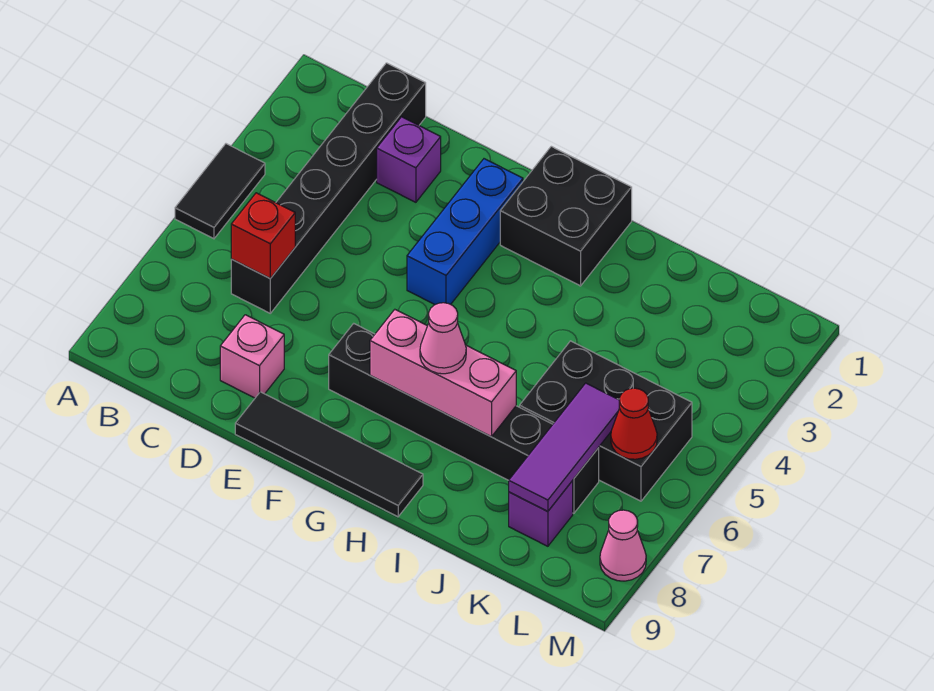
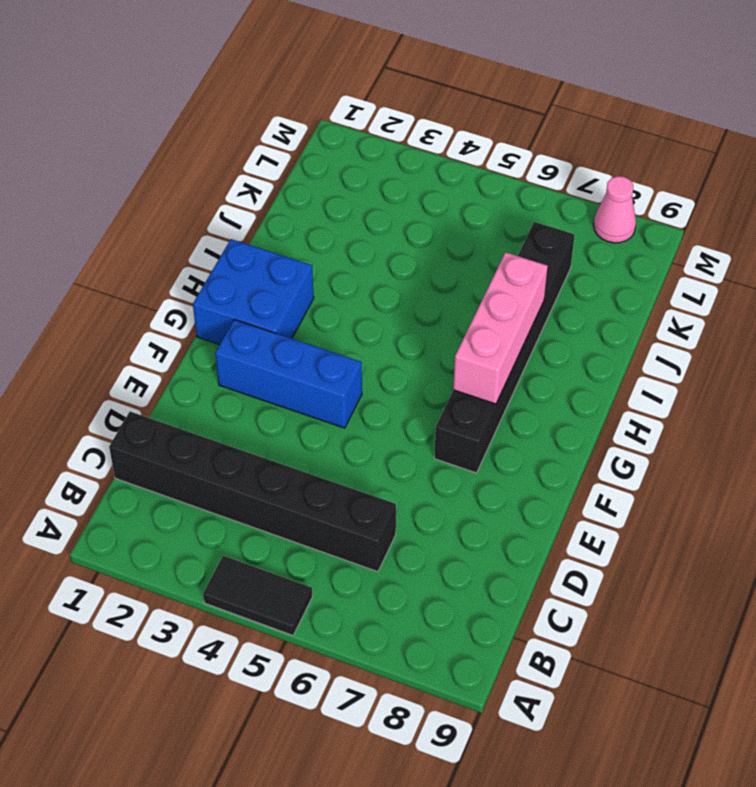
blue 2x2 brick [193,239,314,345] -> black 2x2 brick [500,146,632,286]
none -> purple 1x1 brick [377,117,441,202]
none -> pink 1x1 brick [220,315,284,398]
none -> black 1x4 tile [235,392,423,517]

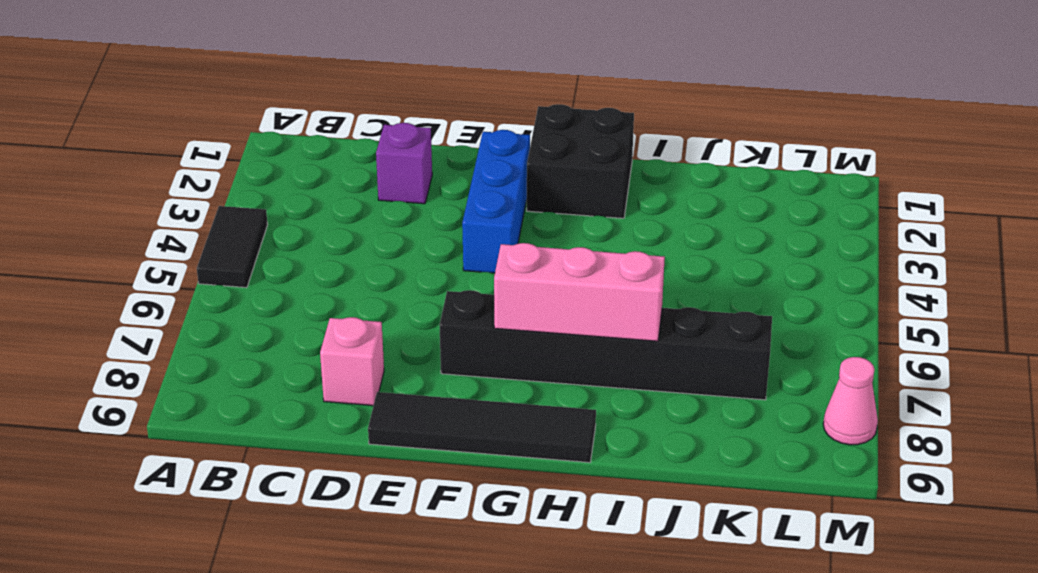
none -> black 1x6 brick [231,63,426,313]
none -> black 2x3 brick [520,341,692,501]
none -> purple 1x1 brick [509,481,573,546]

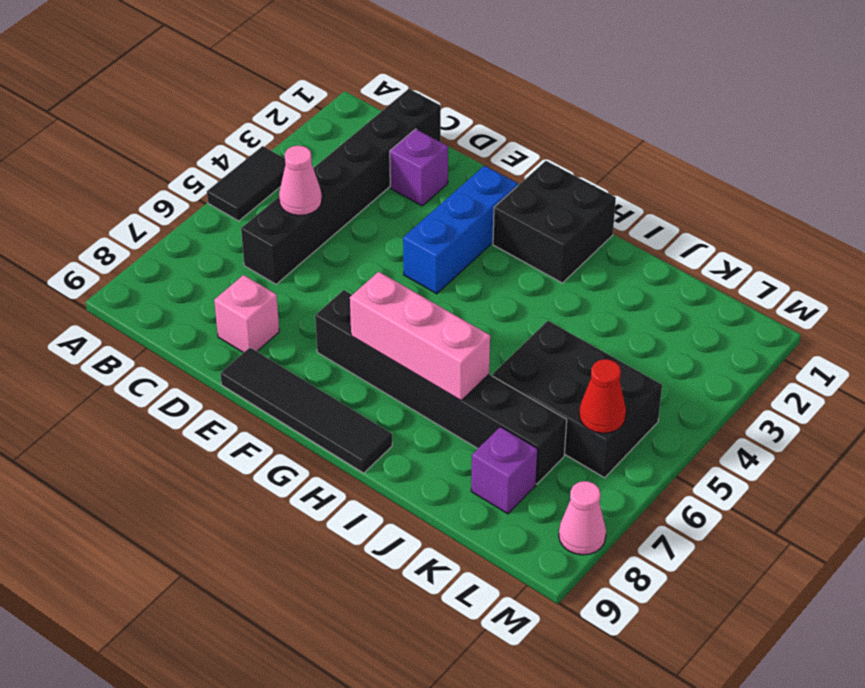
pink 1x1 cone [279,146,322,215] -> pink 1x1 cone moved to [420,303,466,374]
none -> red 1x1 brick [231,193,295,278]
none -> purple 1x3 tile [509,383,620,512]

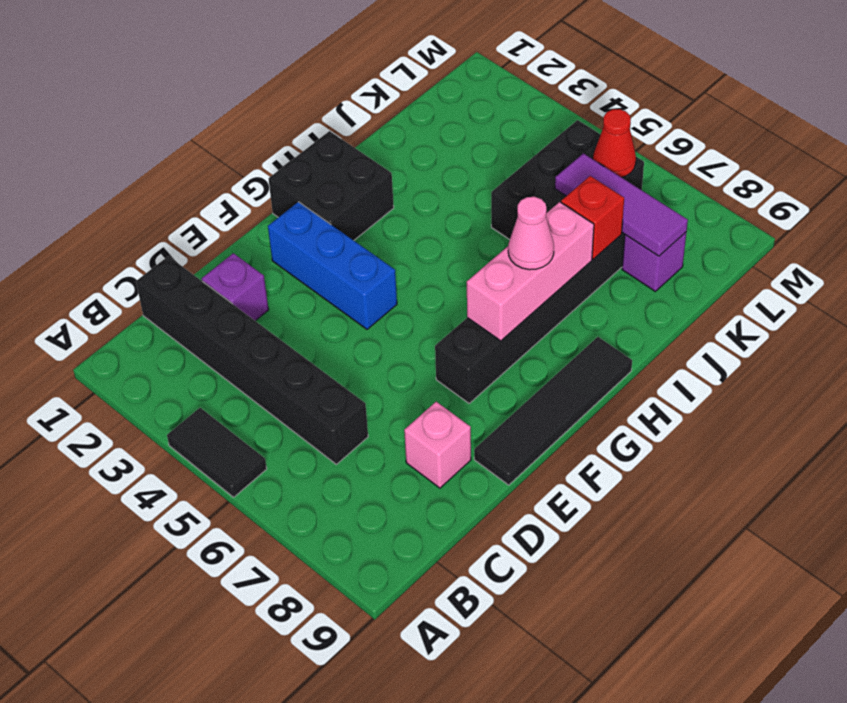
red 1x1 brick [561,176,624,259] -> red 1x1 brick moved to [231,193,295,278]
none -> pink 1x1 cone [600,510,646,581]

